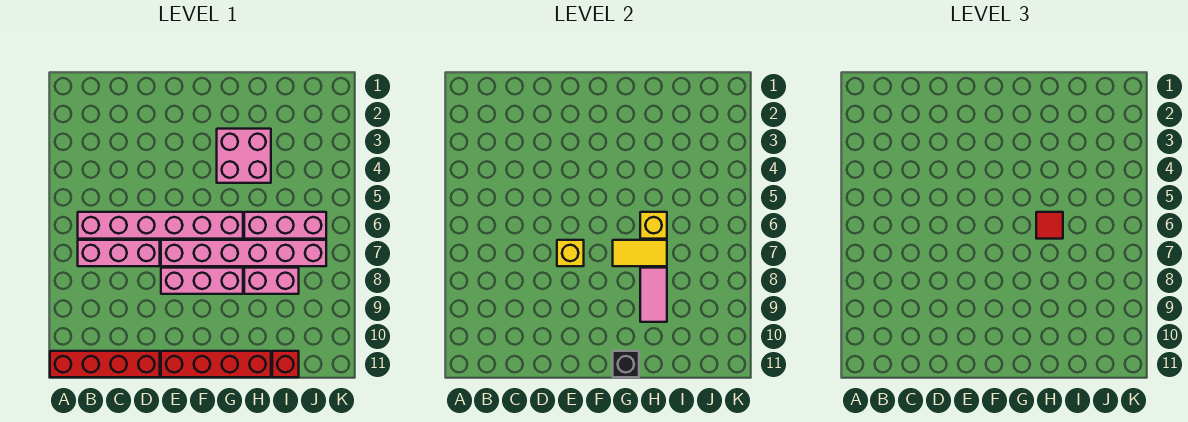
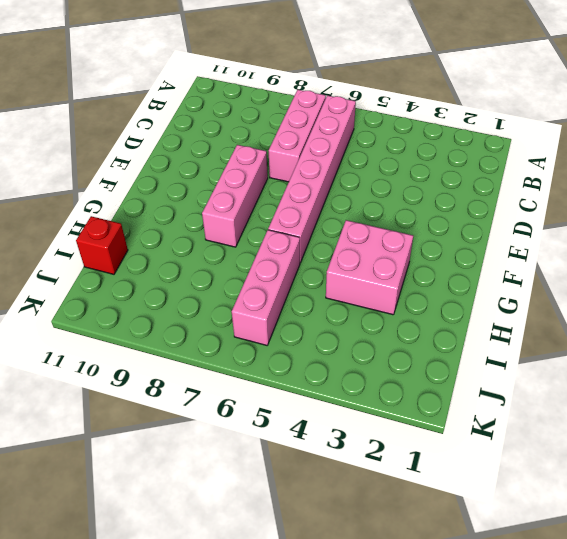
none -> red 1x4 brick [50,351,160,377]
none -> pink 1x6 brick [161,240,326,266]
none -> red 1x4 brick [161,351,271,377]

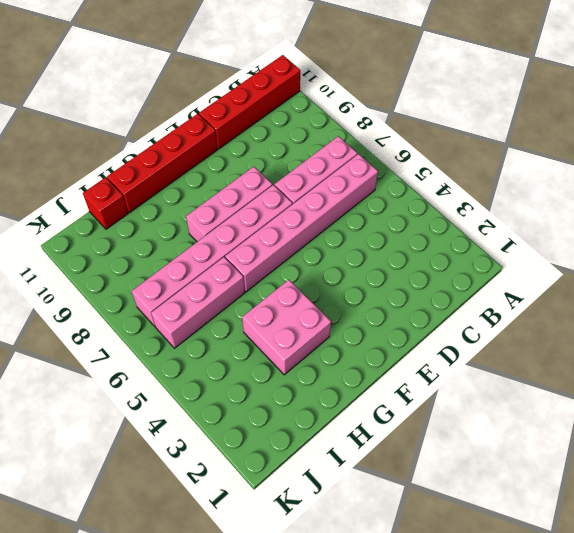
none -> pink 1x2 brick [244,268,299,294]
none -> yellow 1x1 brick [557,240,584,266]
none -> yellow 1x2 tile [613,240,667,266]

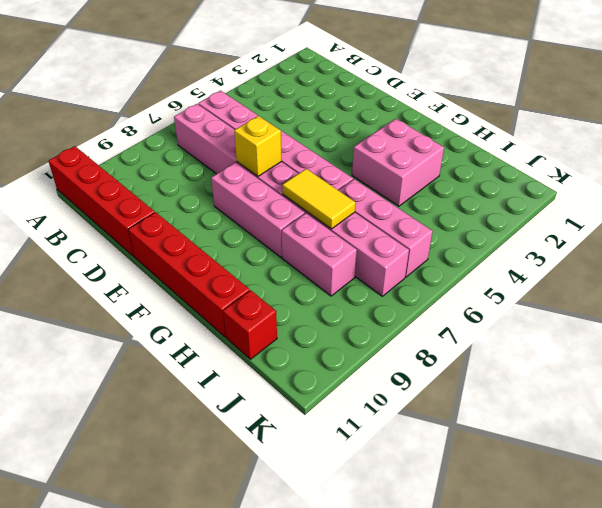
none -> black 1x1 brick [613,351,639,377]
none -> yellow 1x1 brick [640,212,667,239]
none -> pink 1x2 tile [640,268,667,322]

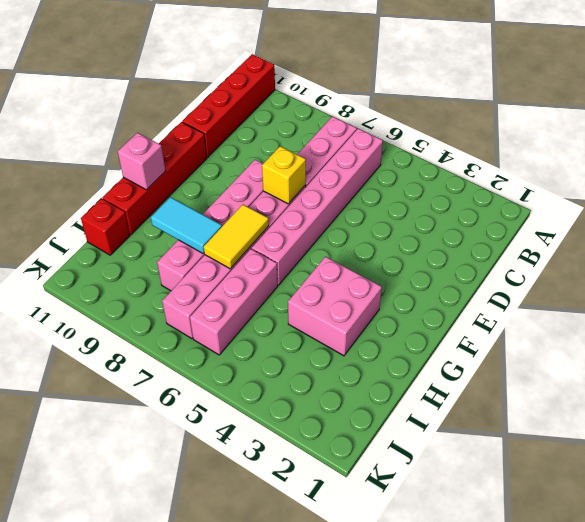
pink 1x1 brick [118,133,166,190] -> black 1x1 brick [613,351,639,377]
cyan 1x2 tile [151,197,222,254] -> pink 1x2 tile [640,268,667,322]
none -> yellow 1x1 brick [640,212,667,239]
none -> red 1x1 tile [1036,212,1063,239]

